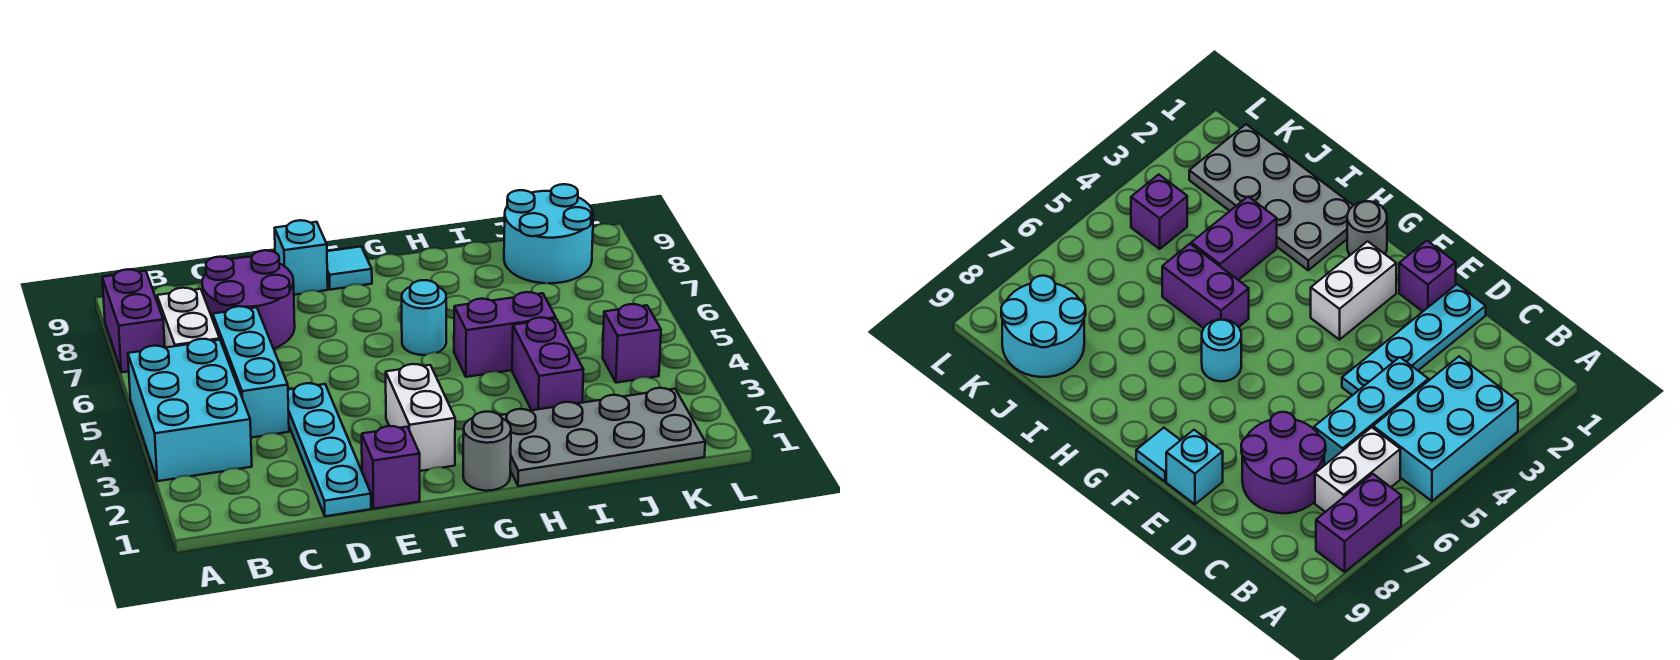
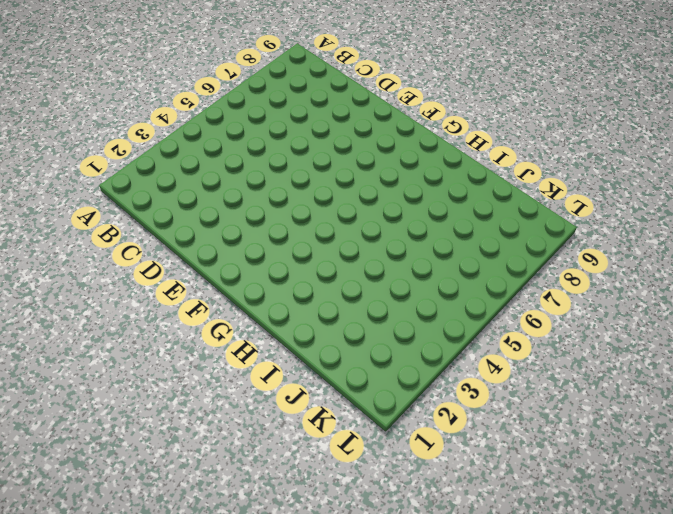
none -> cyan 2x3 brick [128,339,252,481]
none -> purple 1x2 brick [102,269,165,372]
none -> white 1x2 brick [157,288,220,348]

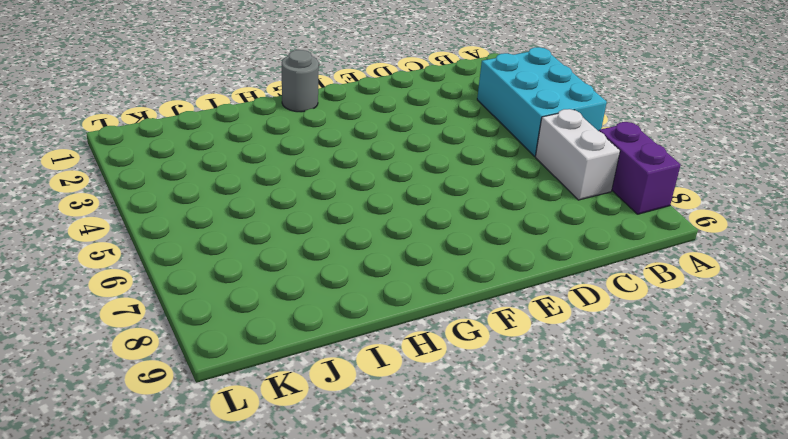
none -> cyan 1x3 brick [213,306,289,438]
none -> purple 2x2 round brick [202,250,295,349]
none -> cyan 1x4 plate [288,383,371,516]

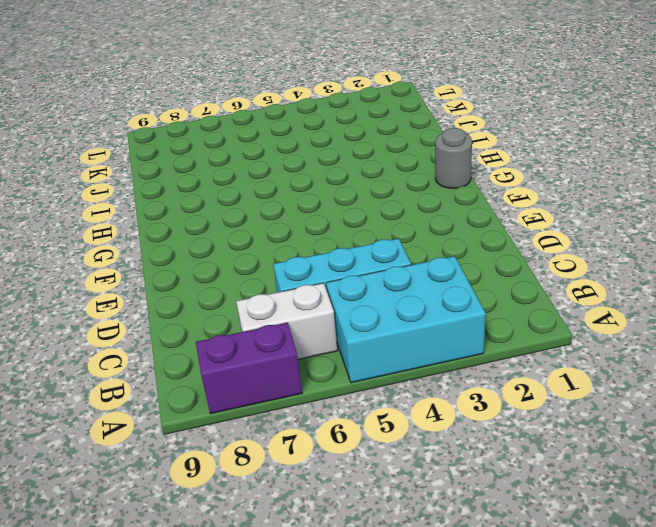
none -> purple 2x2 round brick [202,250,295,349]
none -> cyan 1x4 plate [288,383,371,516]
none -> purple 1x1 brick [362,426,420,509]

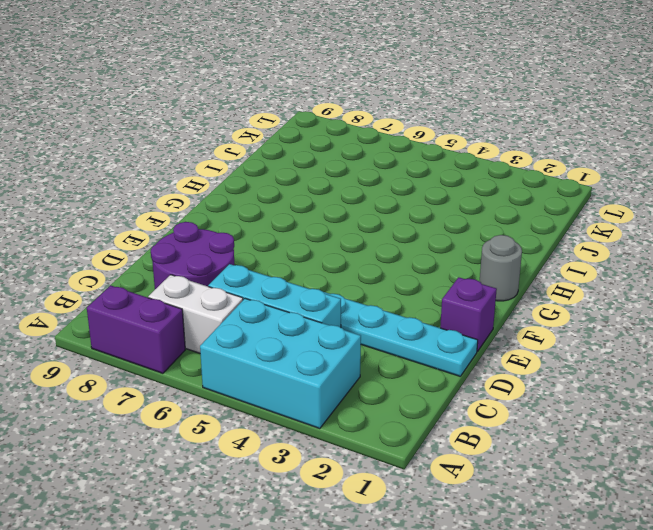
none -> cyan 1x1 brick [275,220,328,295]
none -> white 1x2 brick [386,364,455,471]
none -> cyan 1x1 tile [327,247,372,290]

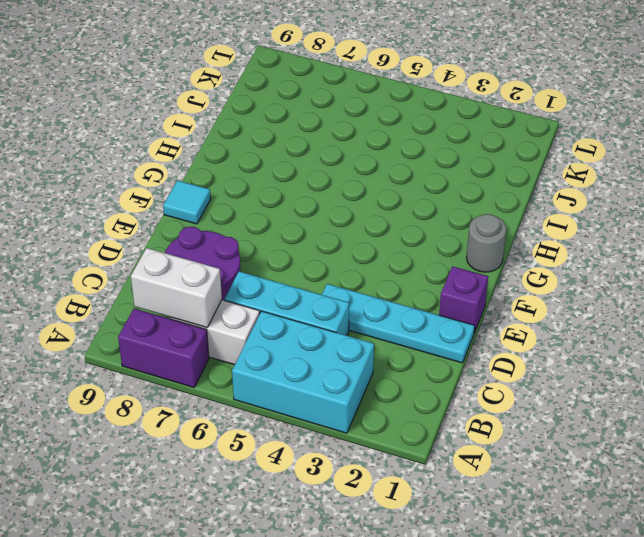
white 1x2 brick [131,248,222,328] -> white 1x2 brick moved to [386,364,455,471]
none -> cyan 1x1 brick [275,220,328,295]
none -> cyan 1x1 round brick [402,280,446,355]
none -> grey 2x4 plate [500,388,705,486]

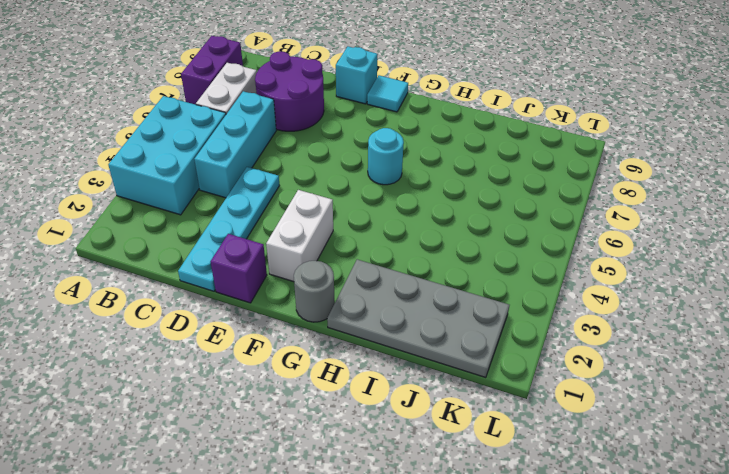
none -> purple 1x2 brick [454,292,556,377]
none -> purple 1x2 brick [512,317,584,410]
none -> cyan 2x2 round brick [504,184,593,283]

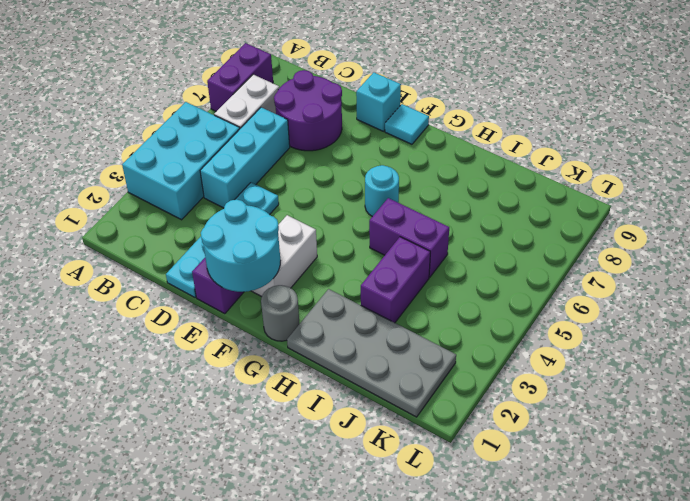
cyan 2x2 round brick [201,199,281,292] -> cyan 2x2 round brick moved to [504,184,593,283]
none -> purple 1x1 brick [602,304,661,383]

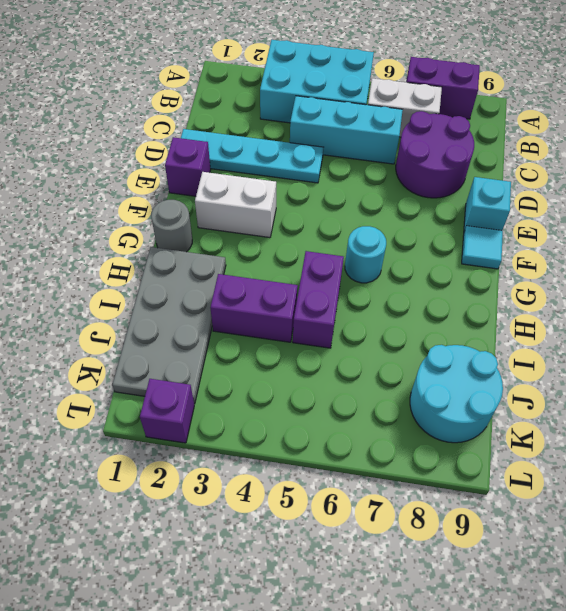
purple 1x1 brick [140,379,194,443] -> purple 1x1 brick moved to [602,304,661,383]

